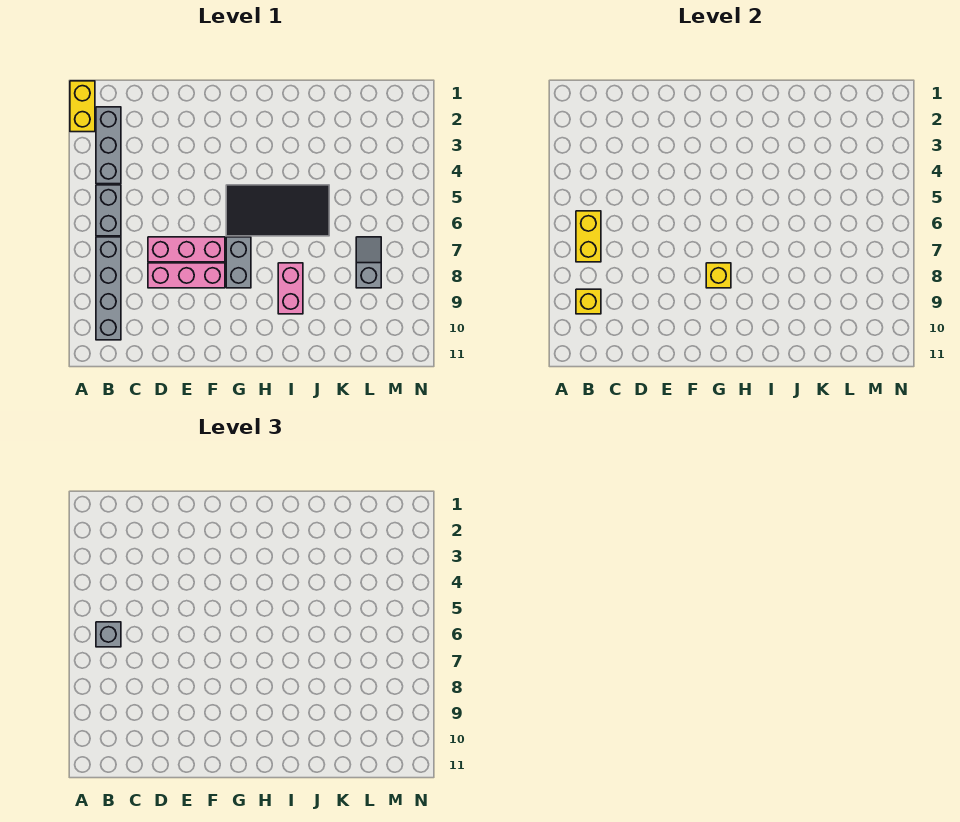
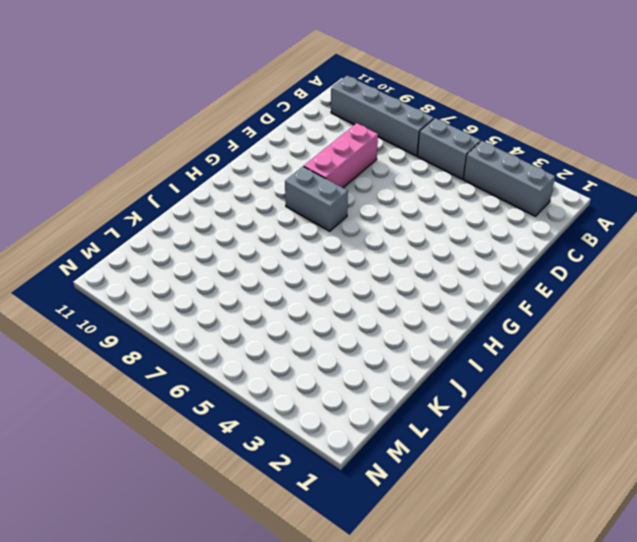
none -> yellow 1x2 brick [70,81,95,132]
none -> pink 1x3 brick [148,237,225,262]
none -> black 2x4 tile [226,185,329,236]

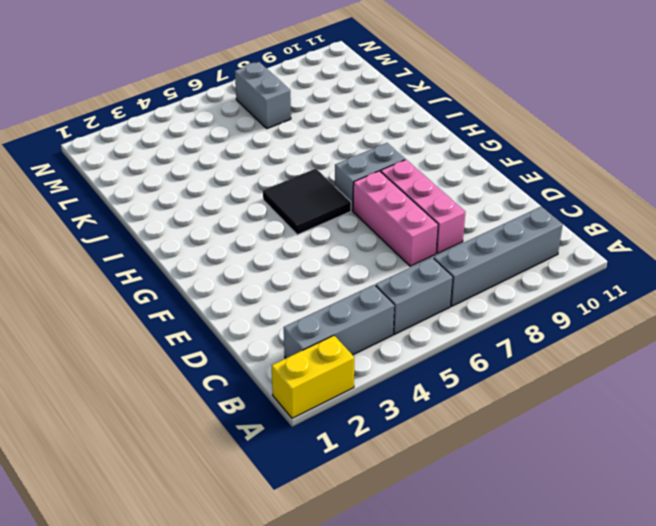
black 2x2 tile [263,168,351,235] -> black 2x4 tile [226,185,329,236]
grey 1x2 brick [235,62,291,129] -> grey 1x2 slope [356,237,381,288]
none -> pink 1x2 brick [278,263,303,314]
none -> yellow 1x2 brick [576,211,601,262]
none -> yellow 1x1 brick [576,289,601,314]

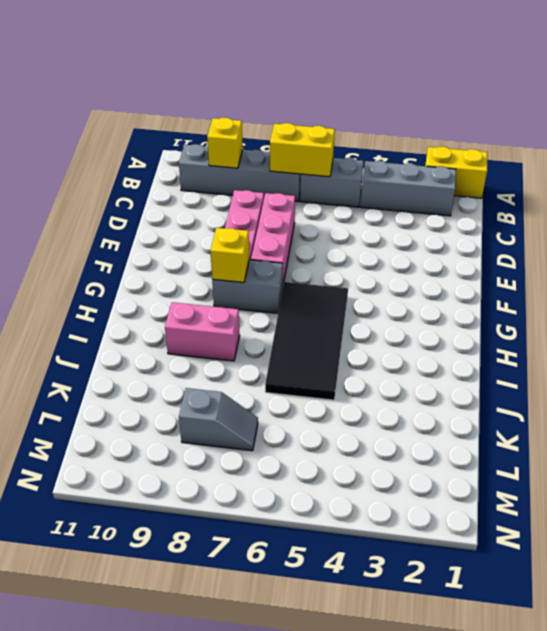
none -> grey 1x1 brick [96,622,121,647]

